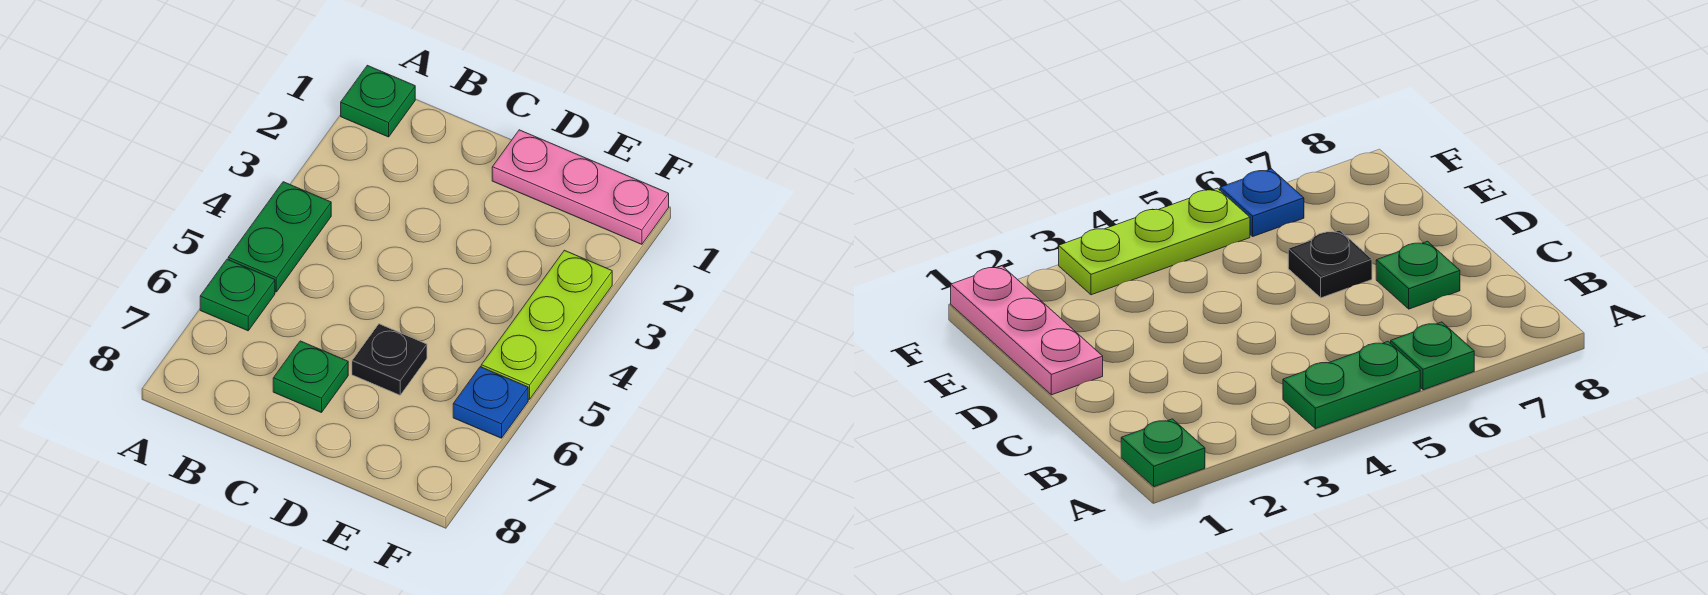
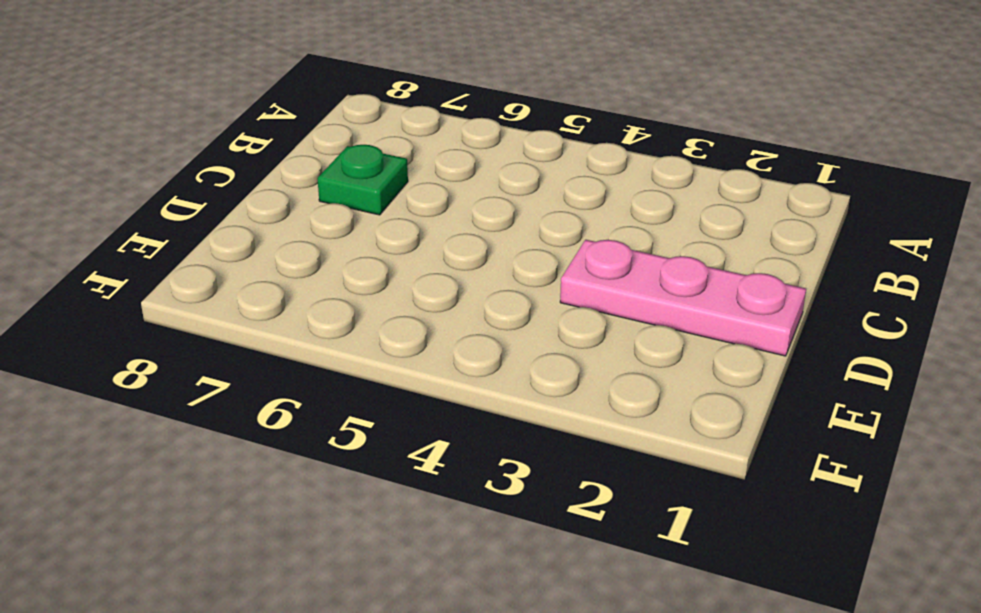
pink 1x3 plate [560,240,806,356] -> pink 1x3 plate turned to [492,130,669,244]
none -> green 1x1 plate [341,65,415,137]
none -> green 1x2 plate [228,182,331,292]

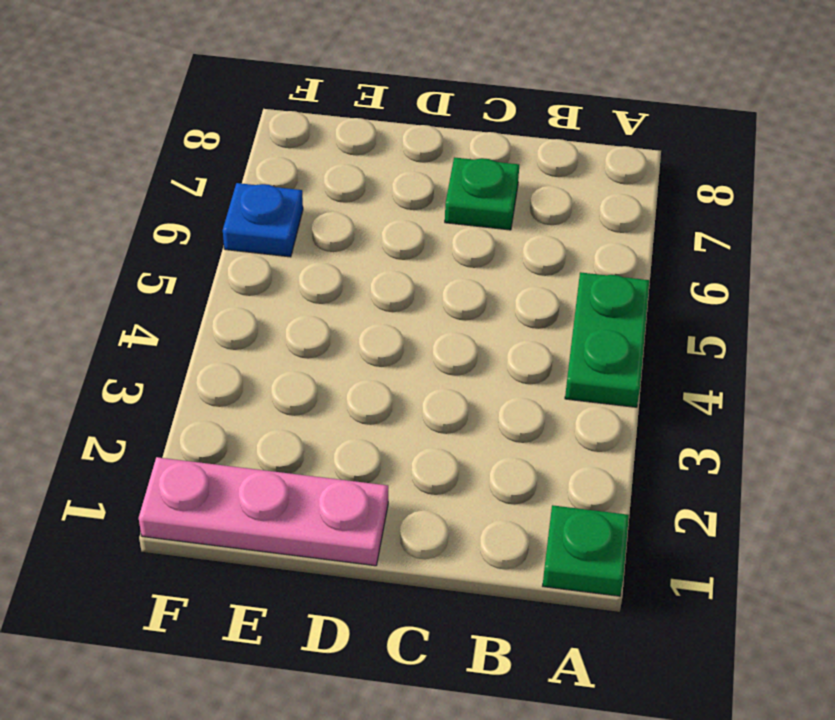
none -> green 1x1 plate [200,259,275,331]
none -> black 1x1 plate [352,324,427,395]

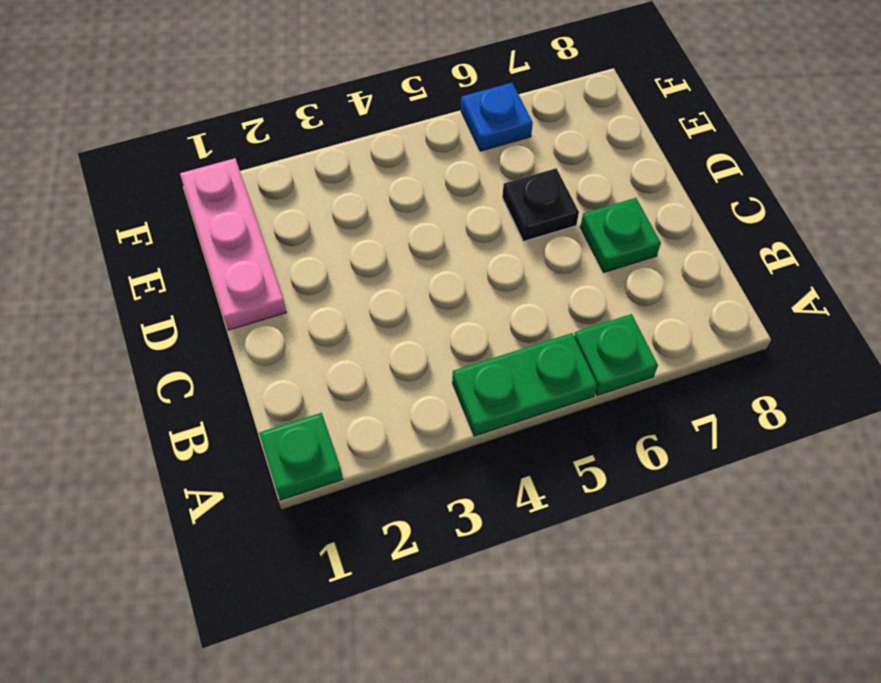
none -> lime 1x3 plate [481,250,612,399]

